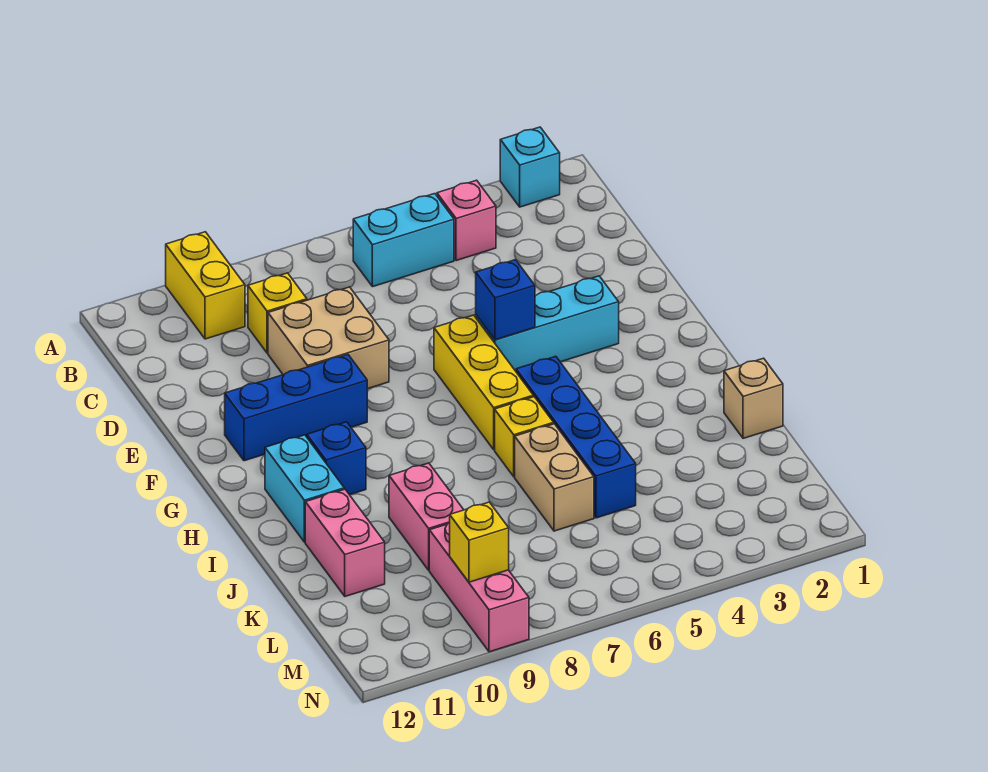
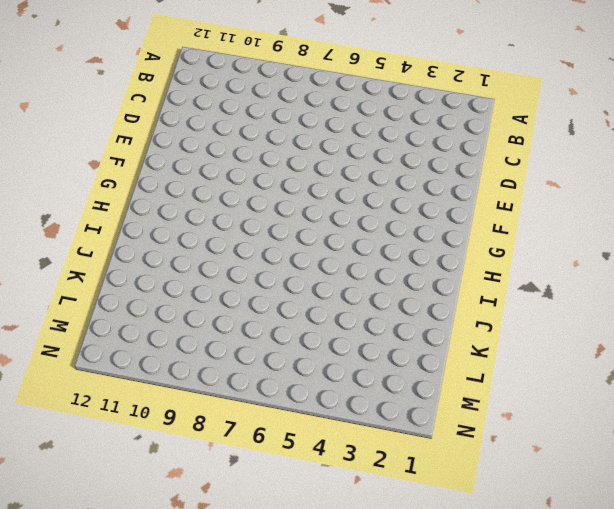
none -> cyan 1x1 brick [500,127,560,207]
none -> yellow 1x2 brick [166,232,245,339]
none -> pink 1x1 brick [437,180,496,261]

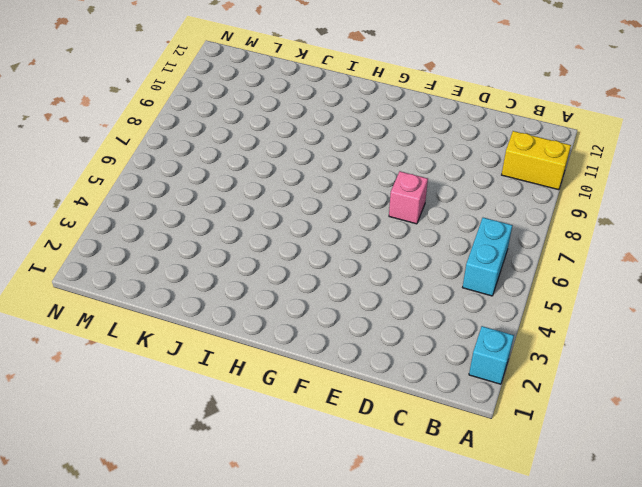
pink 1x1 brick [389,171,428,224] -> pink 1x1 brick moved to [437,180,496,261]
none -> yellow 1x1 brick [248,273,307,353]
none -> tan 2x2 brick [268,287,389,389]
none -> cyan 1x3 brick [476,276,619,371]

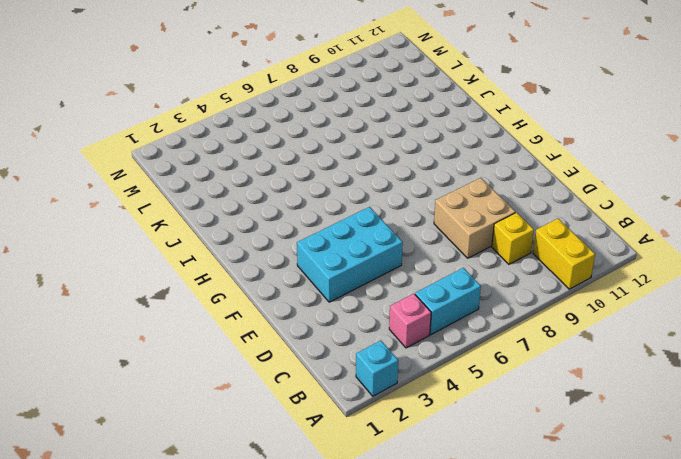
cyan 2x3 brick [297,207,403,302] -> cyan 1x3 brick [476,276,619,371]
none -> yellow 1x3 brick [434,315,533,449]
none -> blue 1x3 brick [225,355,367,461]
none -> blue 1x4 brick [516,356,636,518]

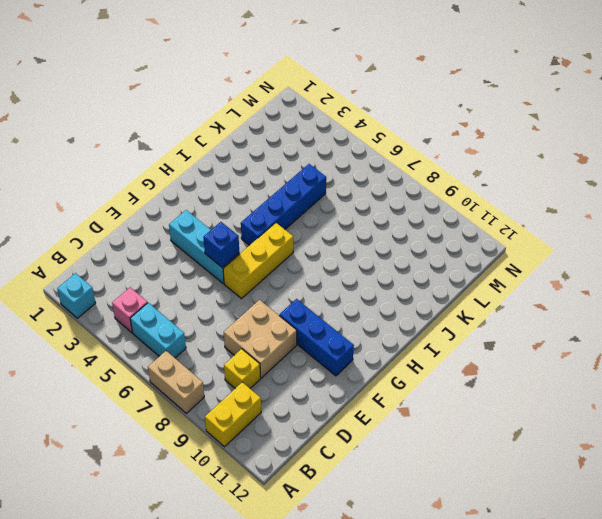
tan 1x2 brick [148,351,204,413] -> tan 1x2 brick turned to [515,424,594,531]
none -> blue 1x1 brick [307,422,366,495]
none -> cyan 1x2 brick [265,435,344,542]
none -> yellow 1x1 brick [495,397,554,477]

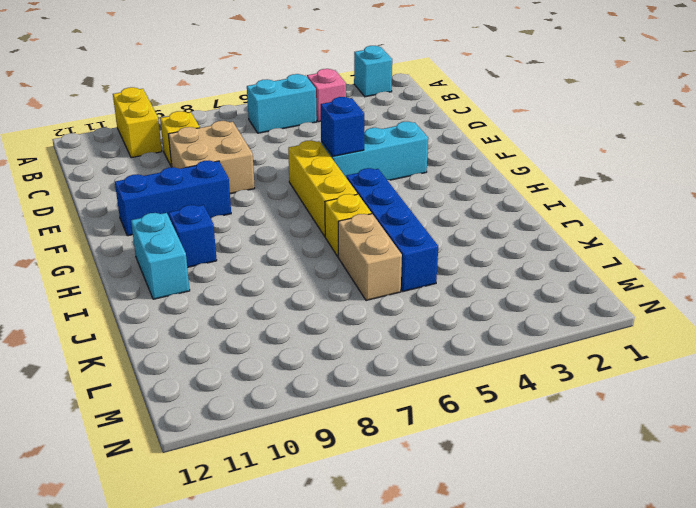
none -> tan 1x1 brick [724,358,783,438]
none -> pink 1x2 brick [389,463,464,570]
none -> pink 1x2 brick [305,489,385,596]

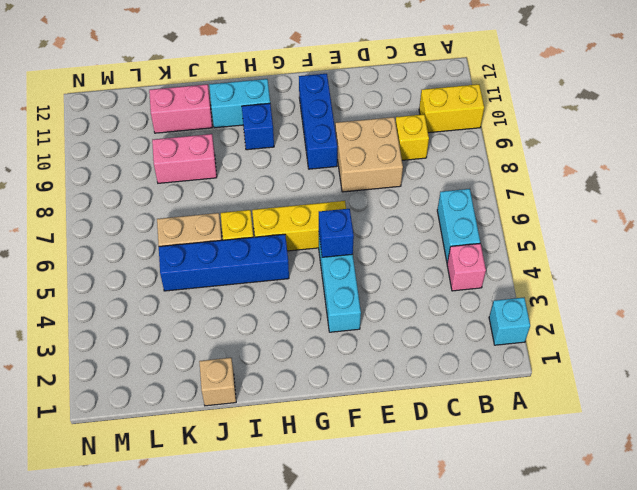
none -> pink 1x3 brick [429,523,529,652]
none -> yellow 1x1 brick [450,502,509,582]

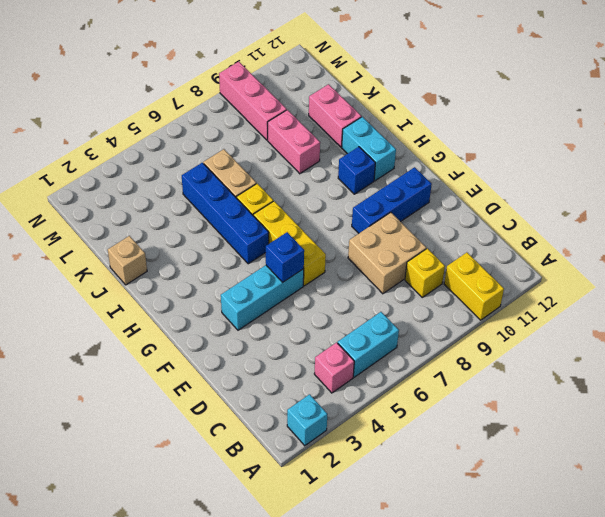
none -> yellow 1x1 brick [450,502,509,582]

